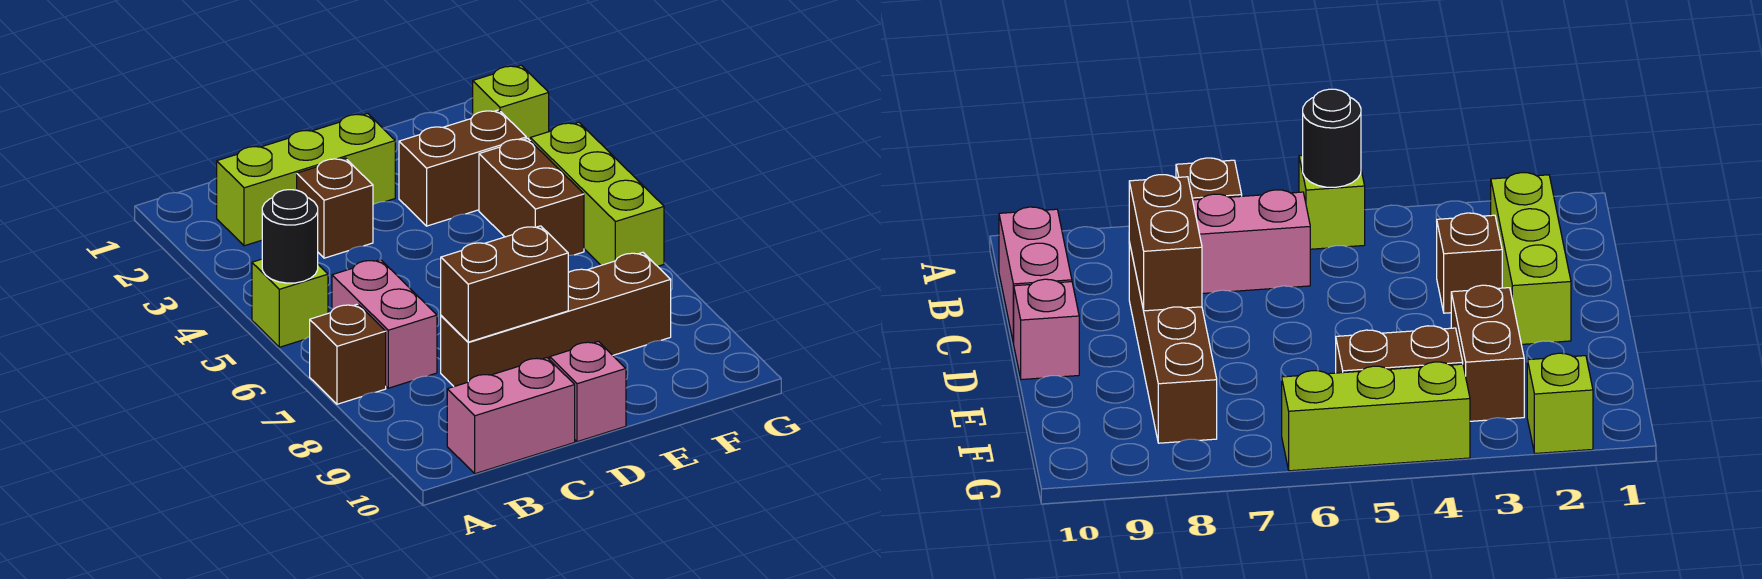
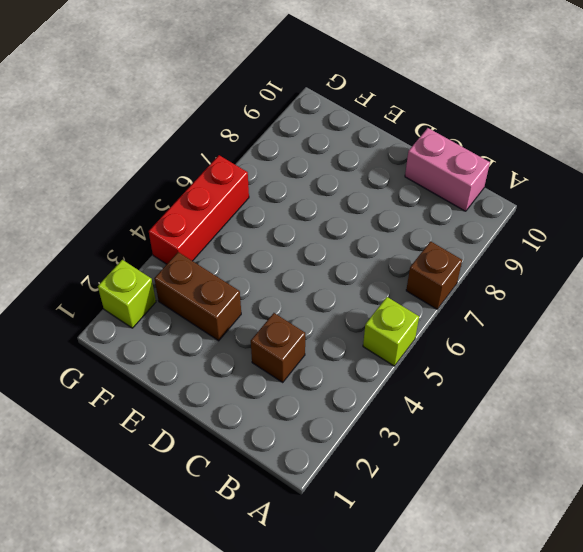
red 1x3 brick [149,155,249,264] -> lime 1x3 brick [530,122,664,266]
none -> lime 1x3 brick [217,114,395,246]
none -> pink 1x2 brick [332,260,437,388]
none -> brown 1x4 brick [441,252,671,386]

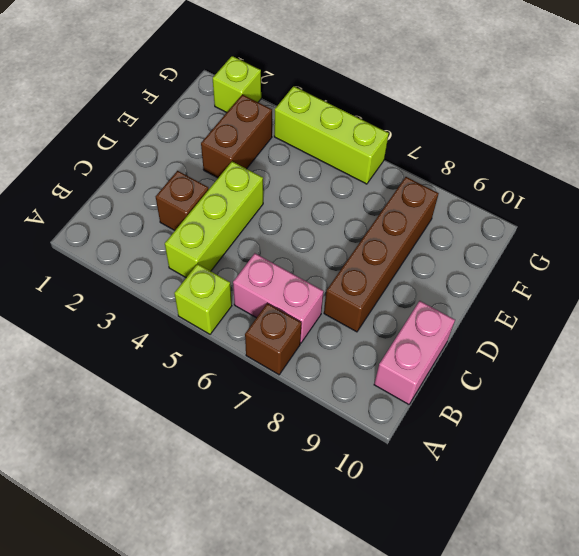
lime 1x3 brick [165,161,263,277] -> lime 1x3 brick moved to [217,114,395,246]
none -> pink 1x1 brick [550,341,626,442]
none -> brown 1x2 brick [479,138,584,256]
none -> black 1x1 round brick [262,190,318,283]

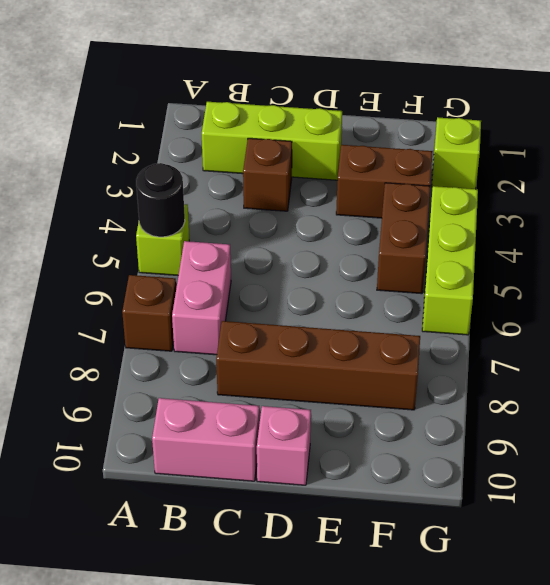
none -> brown 1x2 brick [441,226,568,342]

